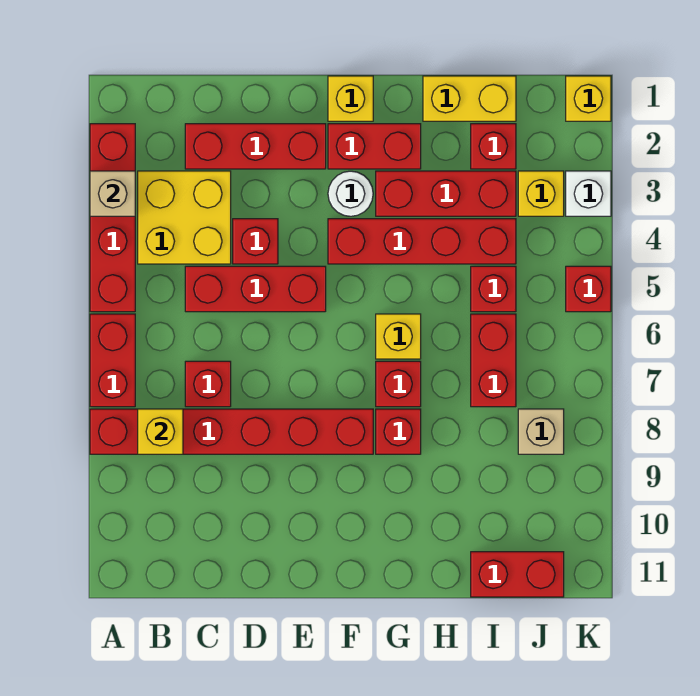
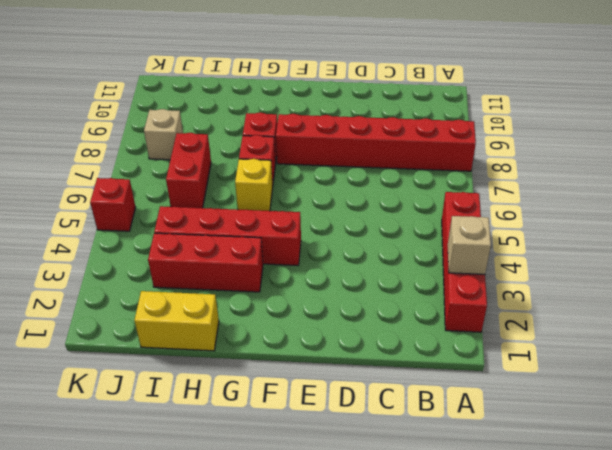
none -> red 1x2 brick [90,314,135,407]
none -> yellow 2x2 brick [138,171,231,264]
none -> red 1x3 brick [185,124,326,169]

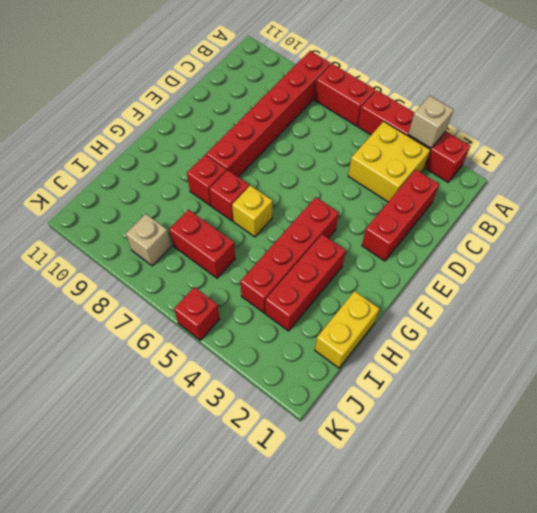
none -> red 1x3 brick [185,266,326,312]
none -> red 1x1 brick [185,361,231,407]
none -> red 1x1 brick [233,219,278,264]

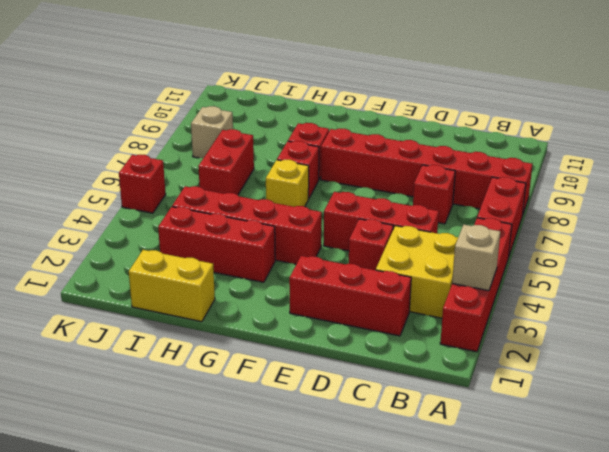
none -> yellow 1x1 brick [328,76,373,121]
none -> red 1x2 brick [328,124,421,169]
none -> white 1x1 round brick [328,171,373,216]

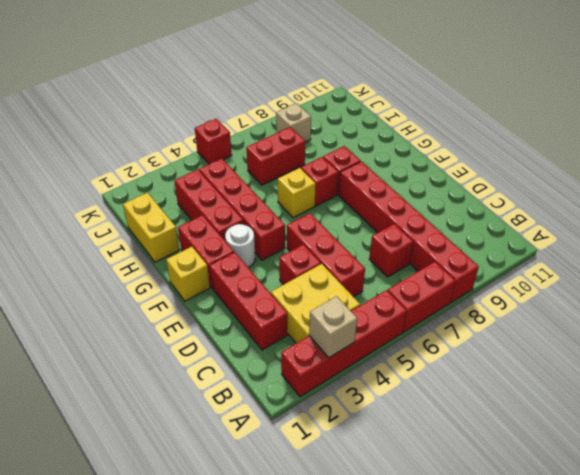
none -> red 1x1 brick [471,124,516,169]
none -> red 1x1 brick [471,266,516,312]
none -> red 1x2 brick [471,552,564,597]

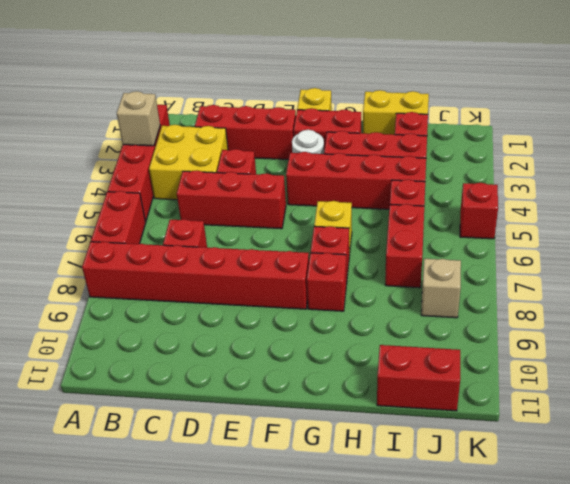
none -> yellow 1x1 brick [518,171,564,216]
none -> yellow 1x1 brick [566,76,611,121]
none -> white 1x1 brick [566,171,611,216]

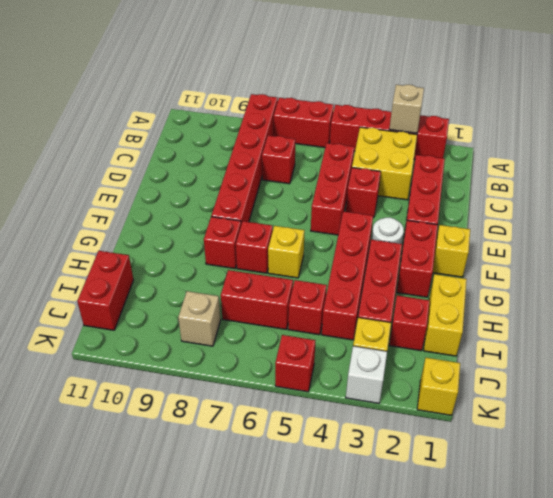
none -> yellow 1x1 brick [138,409,183,454]

